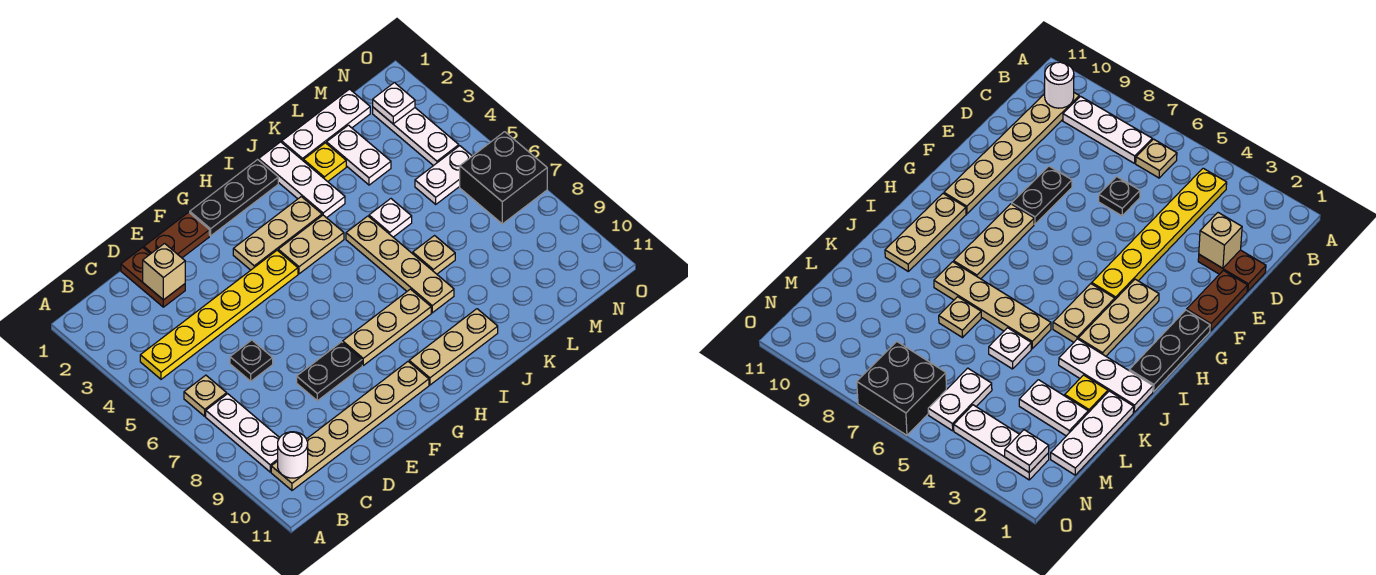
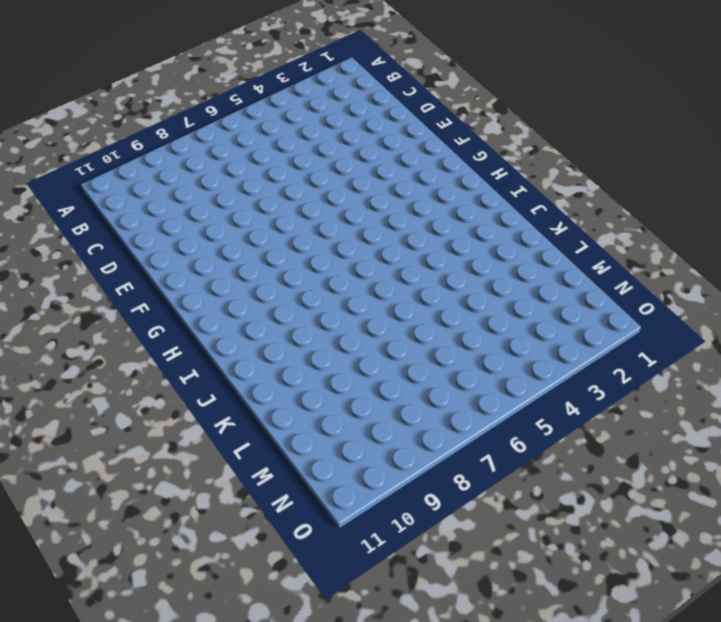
none -> yellow 1x6 plate [140,250,298,379]
none -> tan 1x1 plate [184,375,227,416]
none -> white 1x3 plate [206,394,279,472]

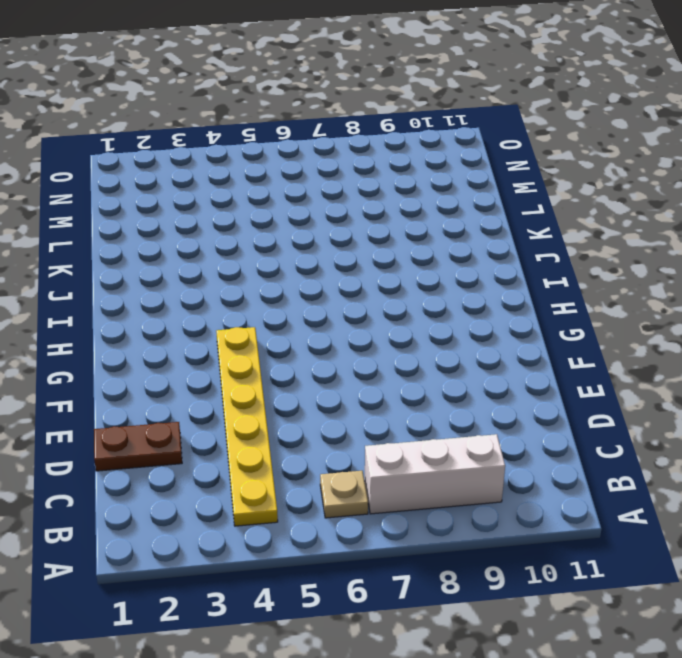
white 1x3 brick [365,434,505,514] -> white 1x3 plate [206,394,279,472]
none -> tan 1x6 plate [271,362,429,490]
none -> black 1x1 plate [230,340,273,381]
none -> brown 1x2 plate [144,212,209,258]

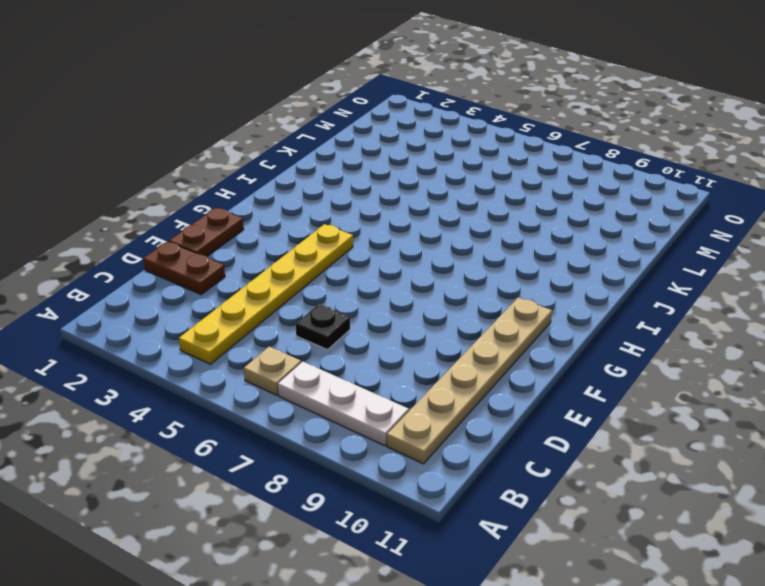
none -> black 1x2 plate [297,342,362,401]
none -> black 1x3 plate [190,160,278,236]
none -> tan 1x3 plate [233,197,322,270]

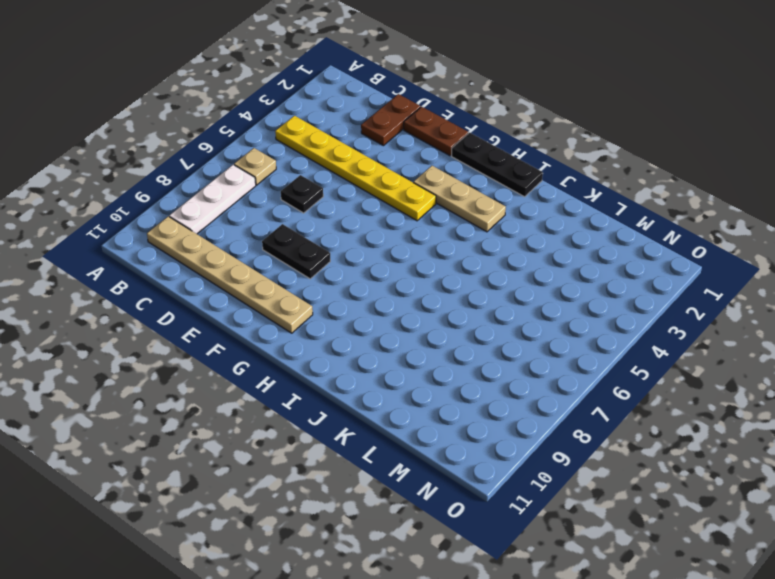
none -> tan 1x3 plate [343,289,431,365]
none -> tan 1x2 plate [278,215,344,274]
none -> tan 1x3 plate [409,309,498,385]

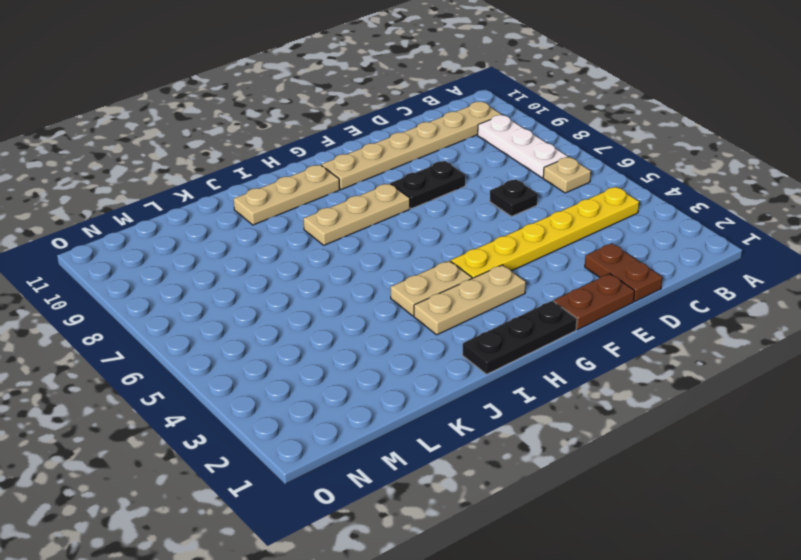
none -> white 1x3 plate [259,142,345,218]
none -> tan 1x4 plate [346,216,454,313]
none -> white 1x3 plate [282,89,370,161]

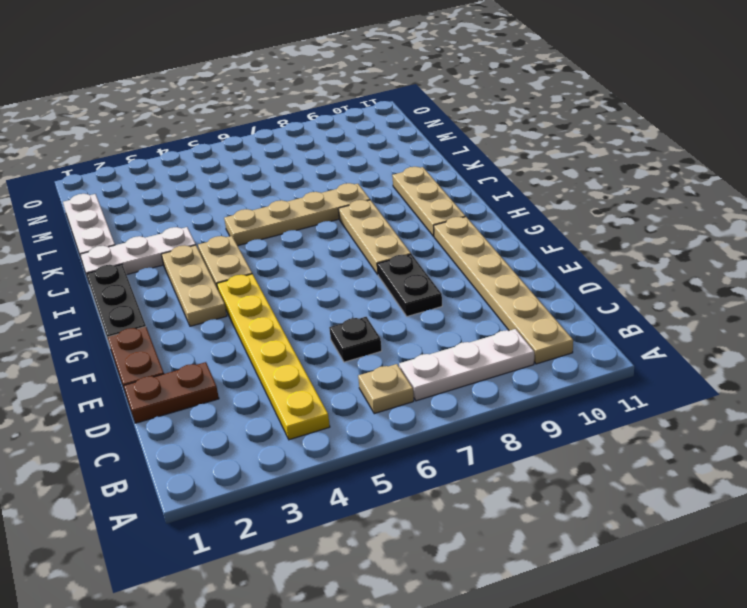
none -> yellow 1x1 plate [304,143,346,182]
none -> white 1x1 plate [369,199,412,237]
none -> tan 1x1 plate [413,236,455,274]

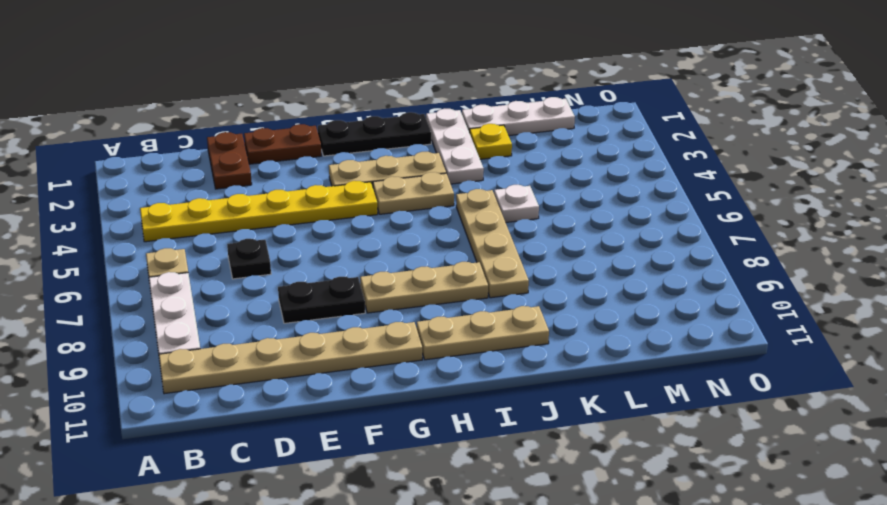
none -> tan 1x1 plate [413,236,455,274]
none -> white 1x2 plate [327,125,391,185]
none -> white 1x2 plate [415,146,472,204]

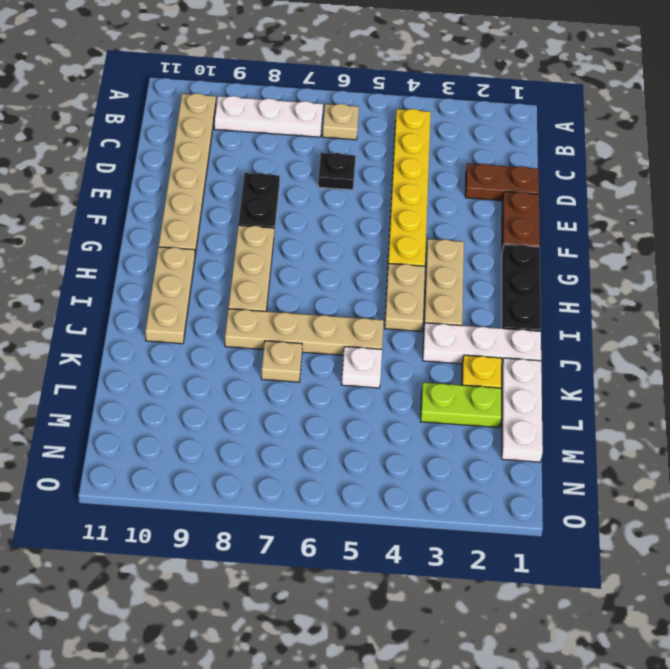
lime 1x2 plate [420,382,501,428] -> white 1x2 plate [327,125,391,185]
none -> white 1x2 plate [415,146,472,204]
none -> white 1x3 plate [373,107,459,166]
none -> black 2x2 brick [460,132,547,224]

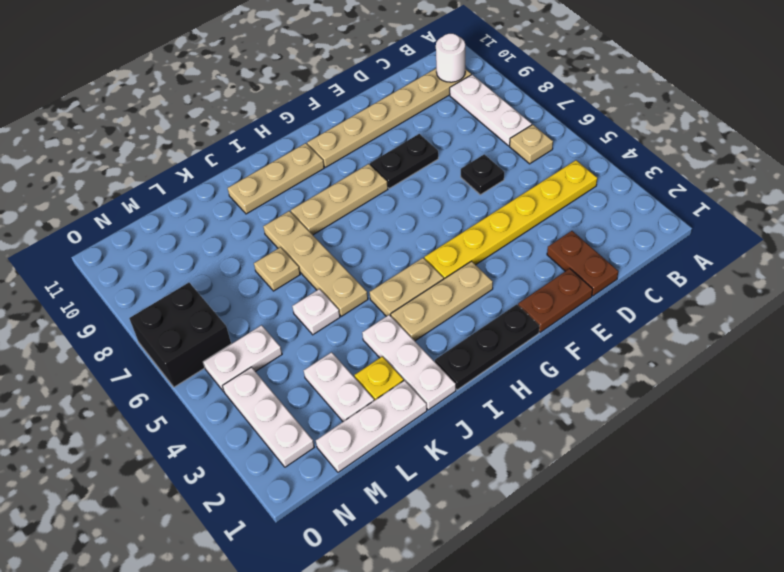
none -> tan 1x1 brick [143,244,185,300]
none -> white 1x1 plate [373,83,415,124]

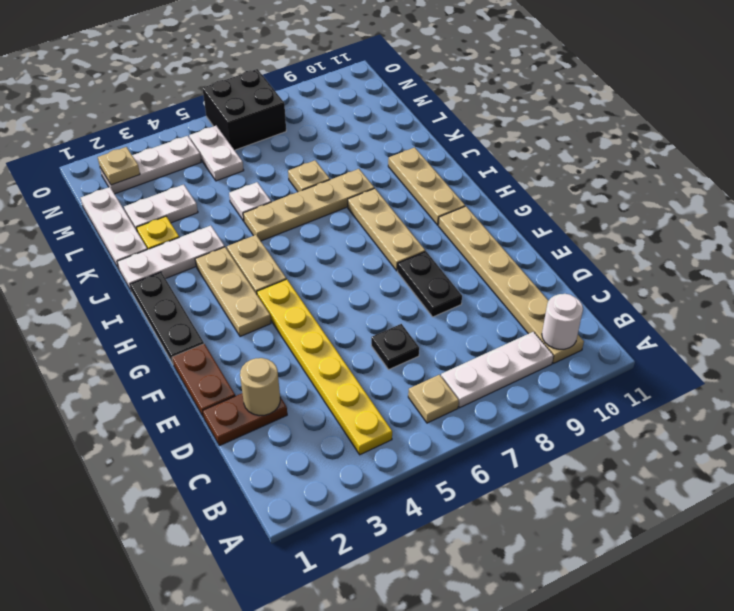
tan 1x1 round brick [240,358,280,416] -> tan 1x1 brick [143,244,185,300]
tan 1x1 plate [98,147,140,185] -> white 1x1 plate [373,83,415,124]

